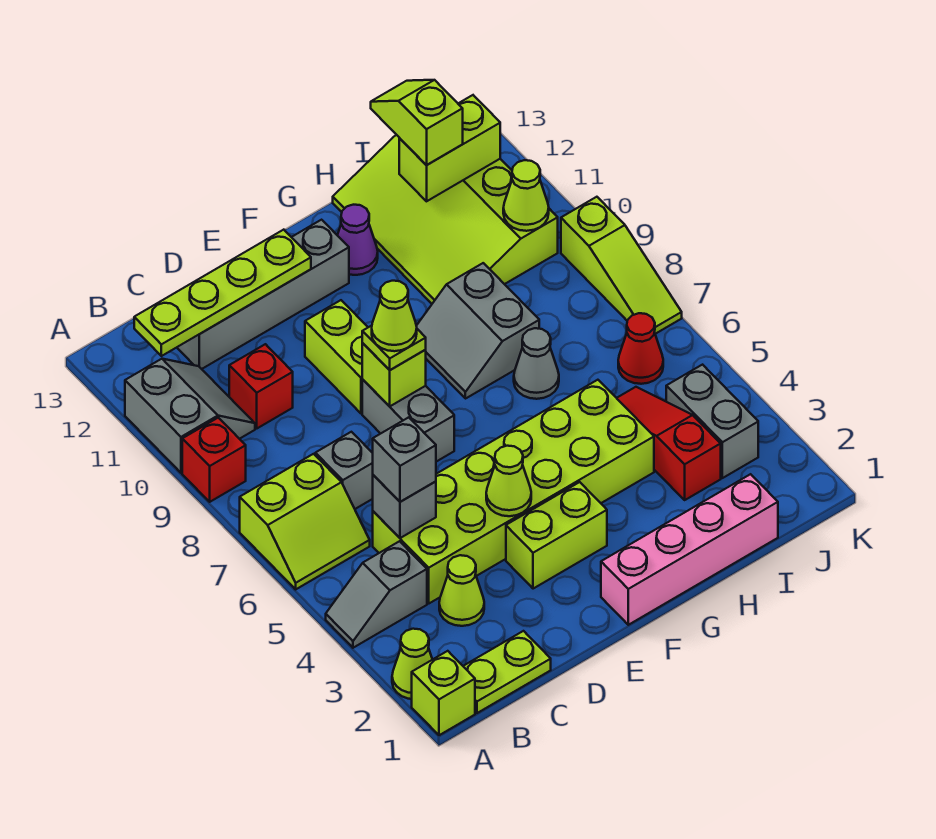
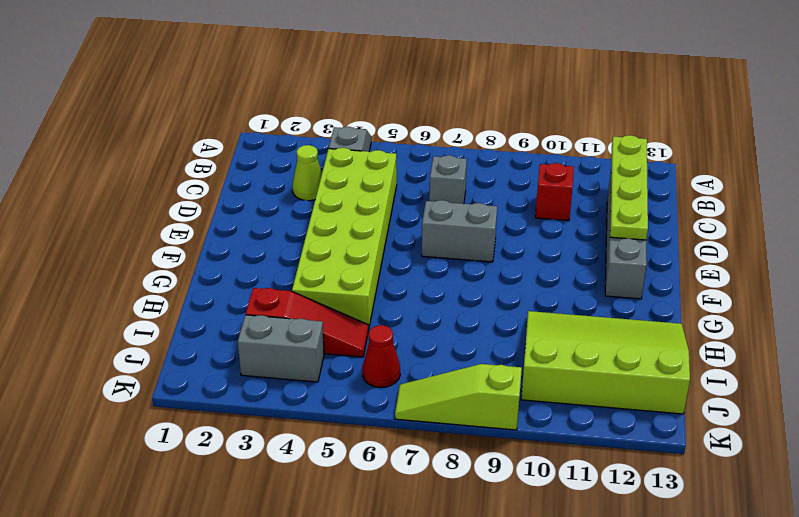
none -> lime 1x1 brick [412,651,475,735]
none -> lime 1x1 cone [392,629,433,699]
none -> lime 2x2 slope [240,454,370,589]
none -> red 1x1 brick [182,418,246,502]

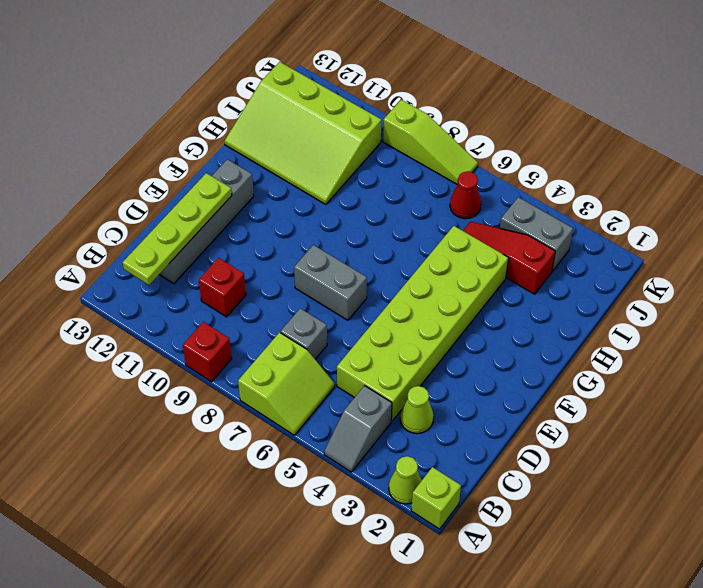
none -> grey 2x2 slope [125,359,255,473]
none -> lime 1x2 plate [463,631,551,713]
none -> lime 1x2 brick [506,482,607,589]
none -> lime 1x2 brick [305,300,368,414]

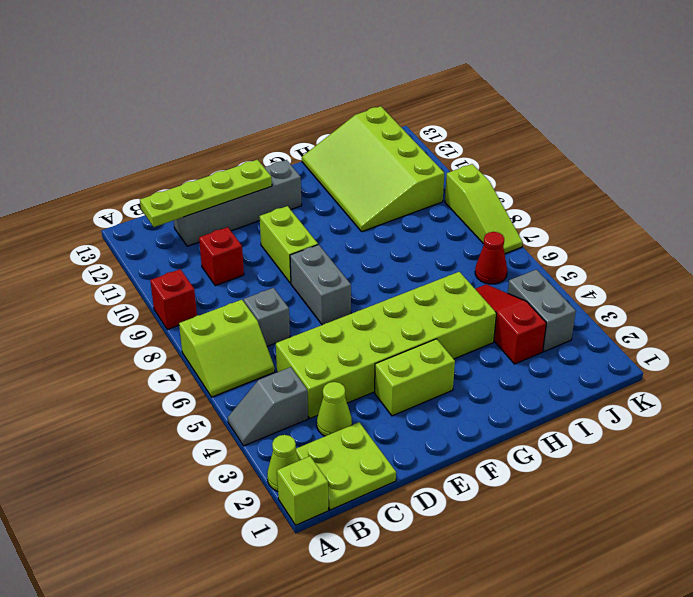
lime 2x2 plate [296,422,396,510] -> lime 1x2 plate [463,631,551,713]
none -> grey 2x2 slope [125,359,255,473]
none -> pink 1x4 brick [601,474,778,625]
none -> grey 2x2 slope [416,263,539,399]
none -> purple 1x1 cone [337,205,378,275]

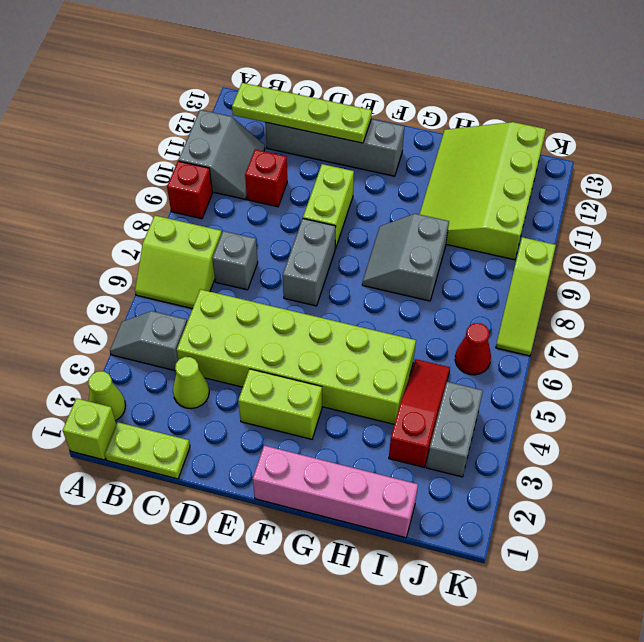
none -> purple 1x1 cone [337,205,378,275]
none -> grey 1x1 cone [514,328,559,399]
none -> grey 1x1 brick [373,475,436,538]
none -> lime 1x1 cone [486,446,531,516]

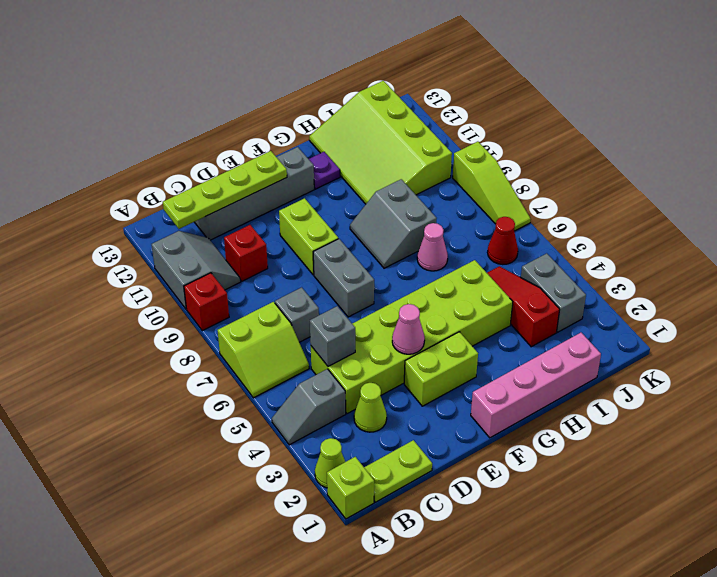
pink 1x1 cone [392,304,425,354] -> lime 1x1 cone [486,446,531,516]
purple 1x1 plate [309,152,340,189] -> purple 1x1 cone [337,205,378,275]
pink 1x1 cone [417,223,448,271] -> grey 1x1 cone [514,328,559,399]
none -> lime 1x1 brick [362,343,426,406]
none -> lime 1x2 brick [399,95,500,201]
none -> lime 1x1 cone [503,160,549,231]
none -> grey 1x1 brick [373,417,436,502]

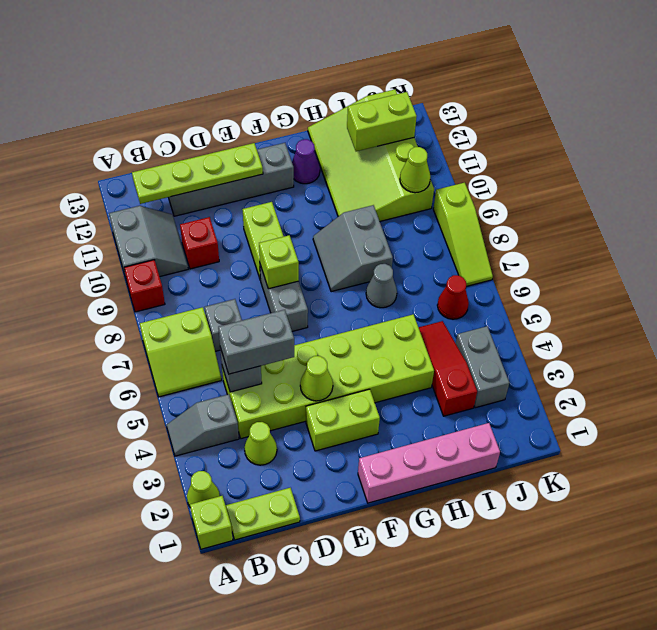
grey 1x2 brick [218,310,294,374] -> grey 1x1 brick [373,417,436,502]
none -> lime 1x1 plate [362,326,426,370]
none -> lime 1x2 slope [371,80,463,165]
none -> lime 1x1 cone [372,281,417,351]

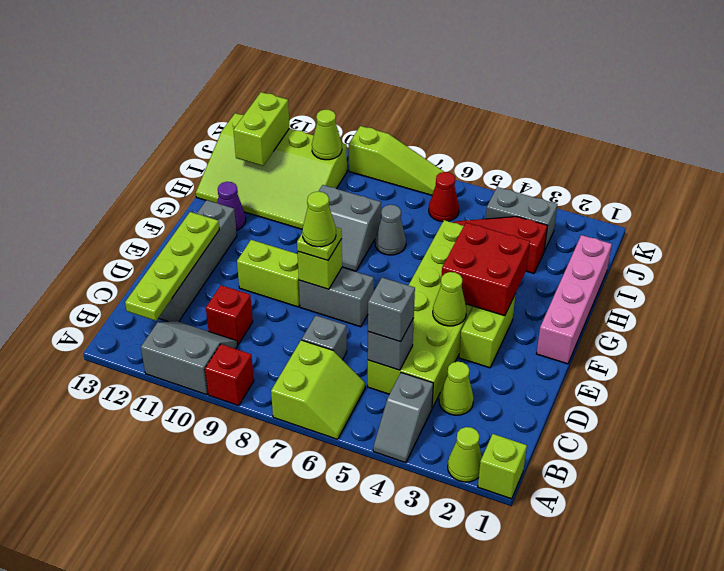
red 2x2 brick [441,223,530,316] -> none
none -> lime 1x2 plate [463,631,551,713]
none -> lime 1x2 slope [371,80,463,165]

